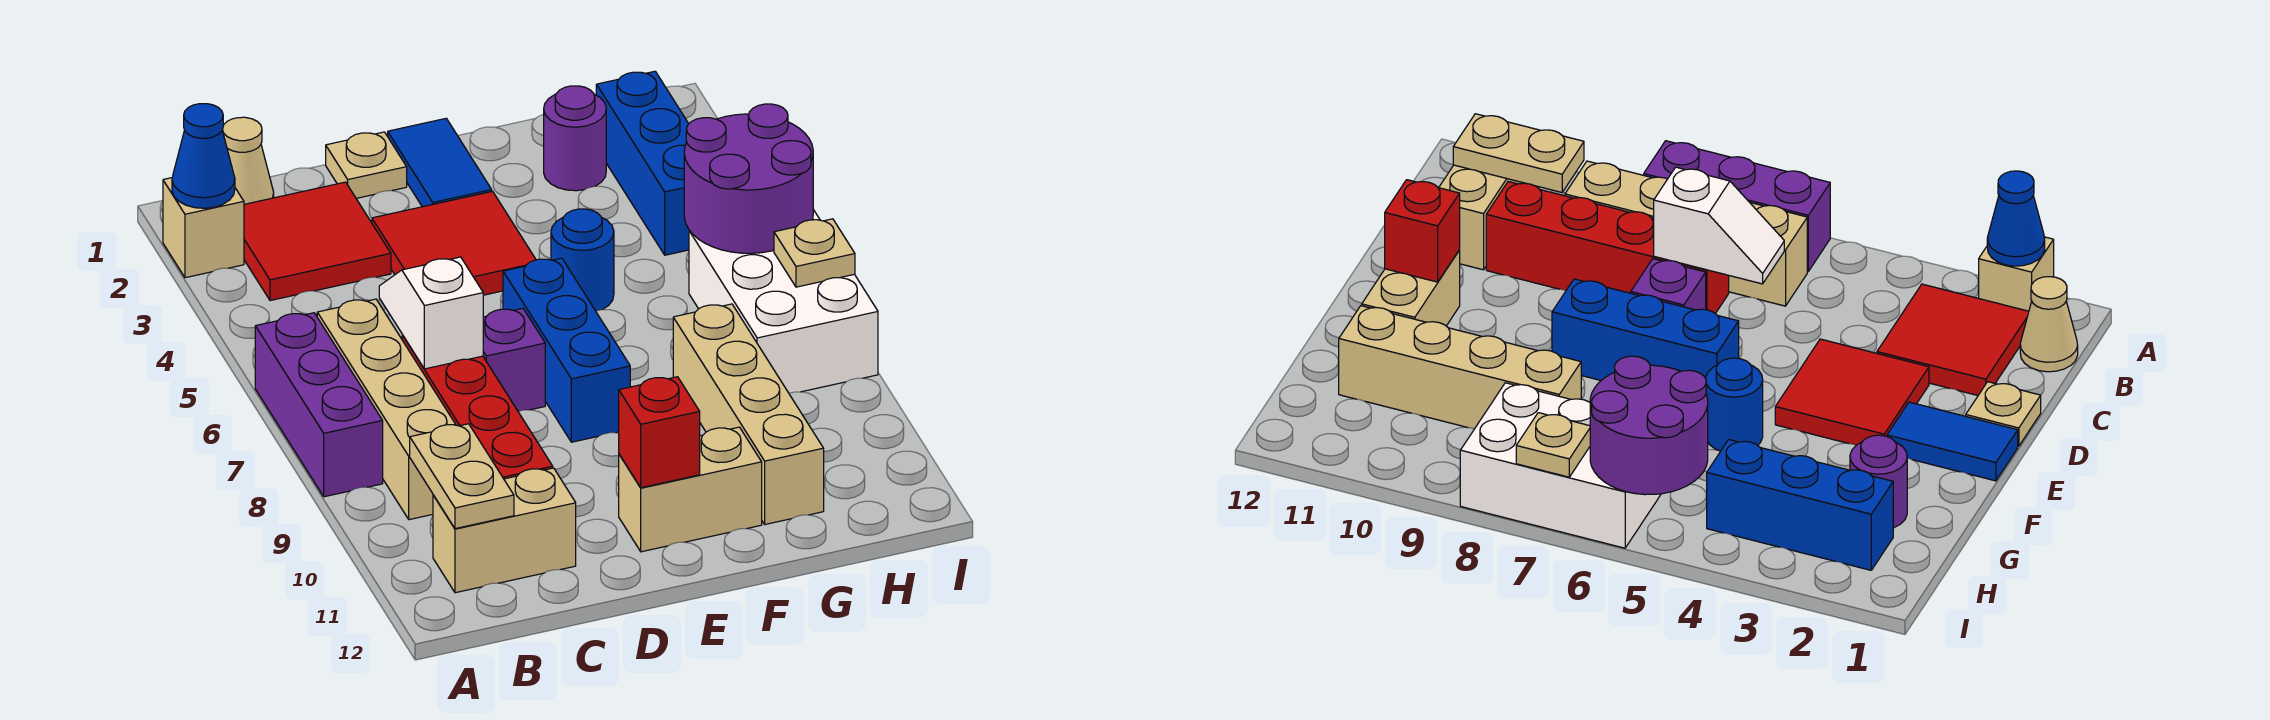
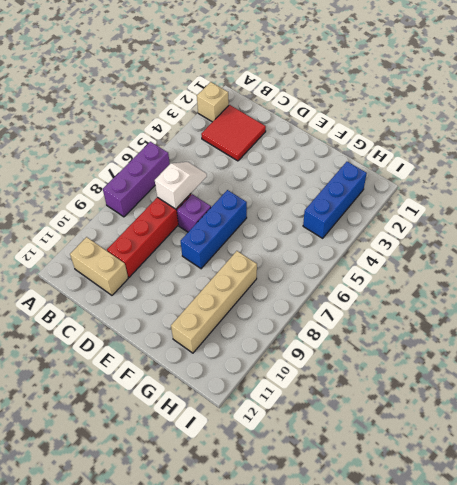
none -> tan 1x1 cone [222,117,274,204]
none -> tan 1x4 brick [317,299,456,520]
none -> tan 1x1 plate [326,132,407,198]

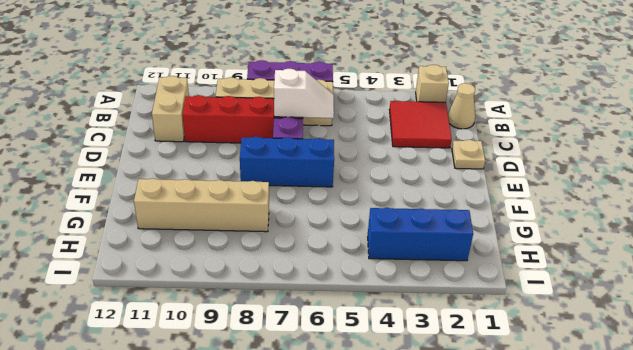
none -> red 2x2 tile [372,191,536,295]
none -> blue 1x2 tile [388,118,492,207]
none -> tan 1x2 brick [619,427,762,552]

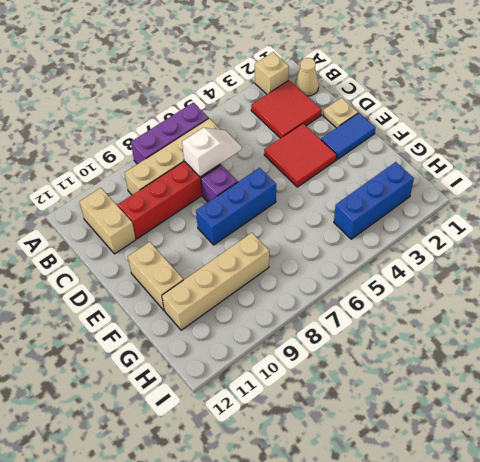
none -> blue 1x1 round brick [551,209,614,311]
none -> purple 1x1 round brick [544,86,606,191]
none -> white 2x3 brick [689,210,878,393]

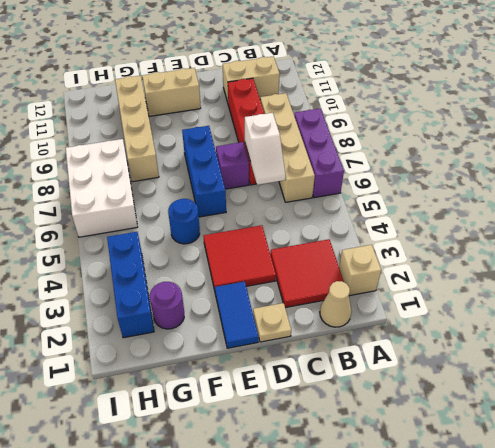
none -> blue 1x1 cone [172,104,235,208]
none -> tan 1x2 plate [410,424,514,529]
none -> red 1x1 brick [619,377,700,488]

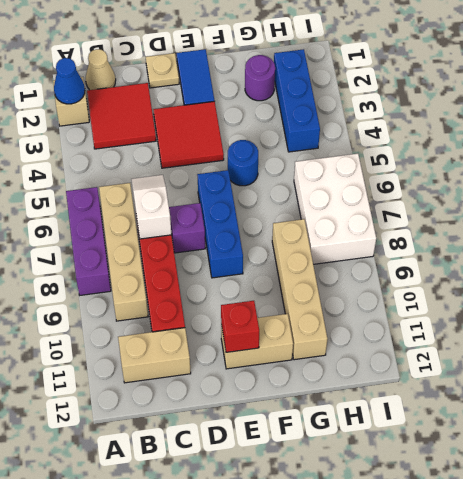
none -> tan 1x2 plate [410,424,514,529]
none -> purple 2x2 round brick [684,104,813,253]
none -> tan 1x1 plate [774,219,855,287]

